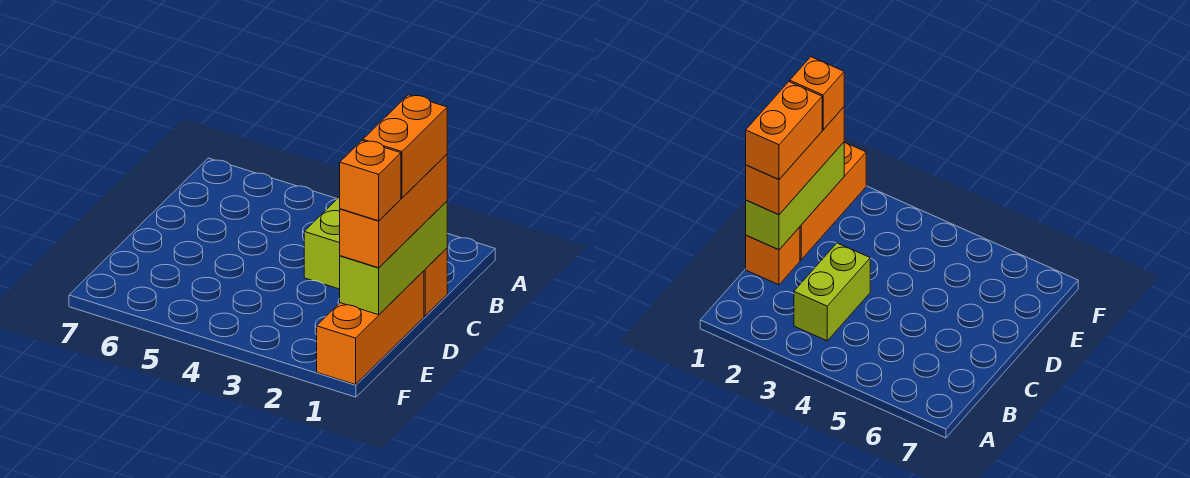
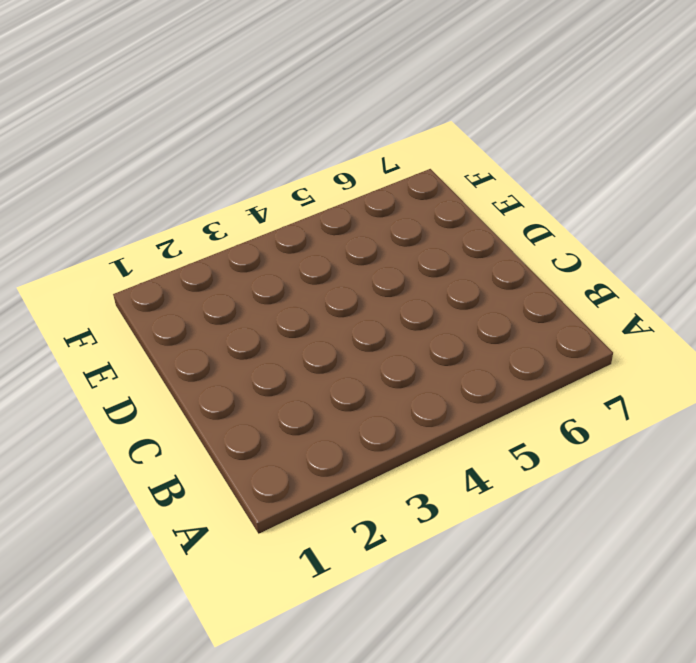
none -> lime 1x2 brick [304,197,340,289]
none -> orange 1x1 brick [424,248,447,316]

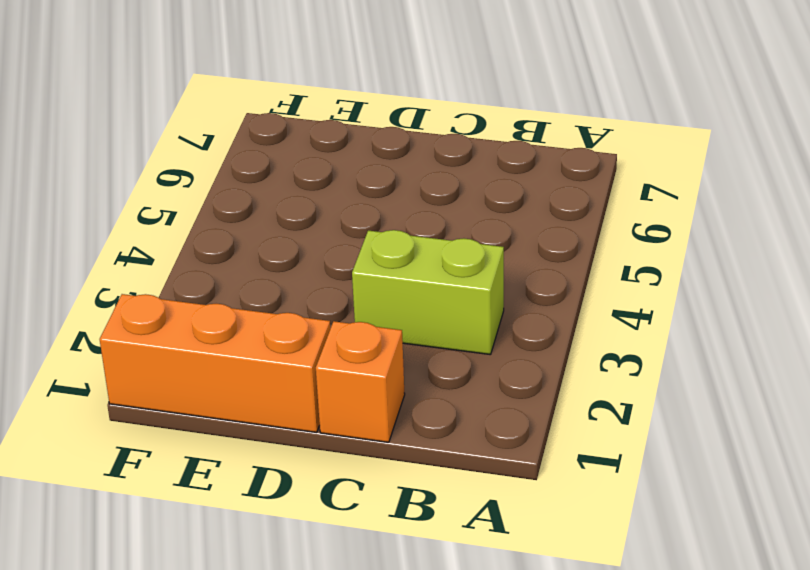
none -> lime 1x3 brick [340,201,447,315]
none -> orange 1x3 brick [340,154,447,268]

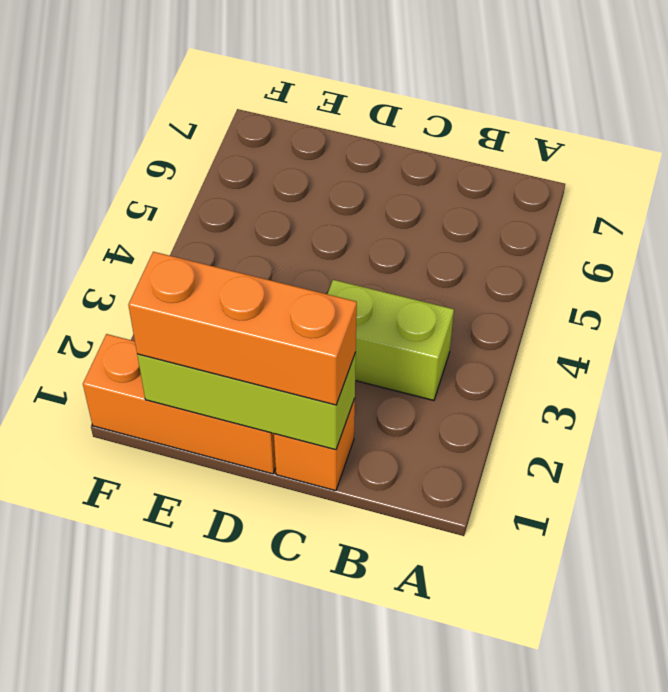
none -> orange 1x2 brick [363,95,447,198]
none -> orange 1x1 brick [340,141,401,221]

